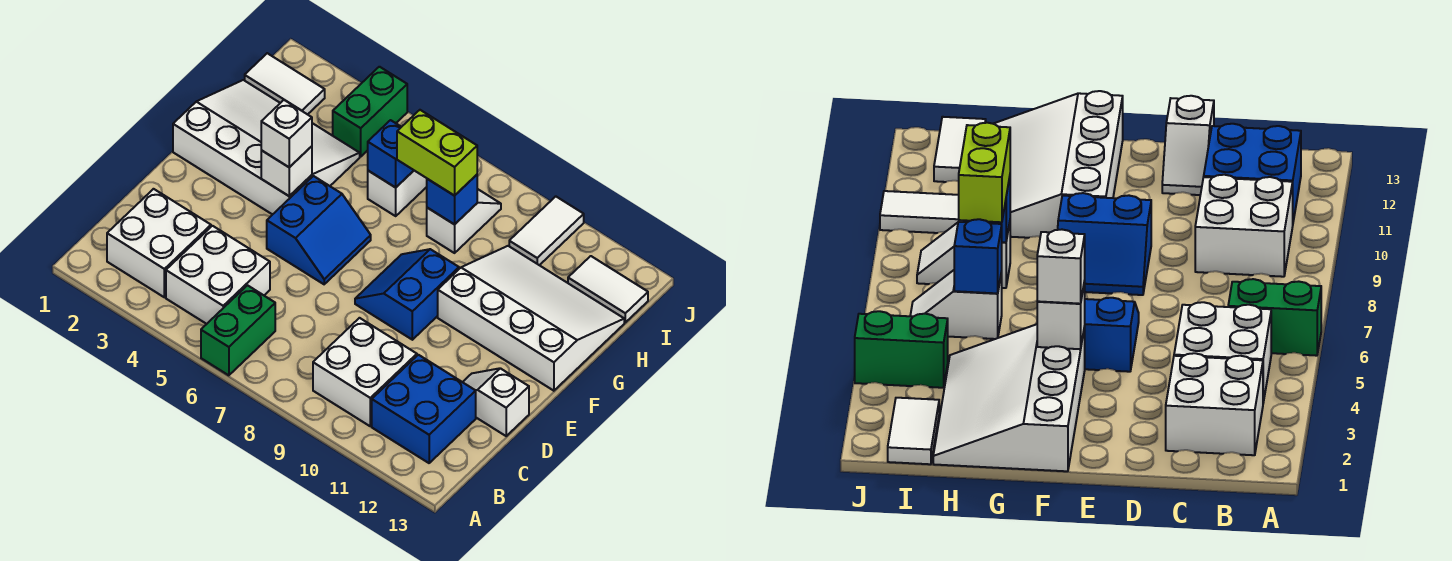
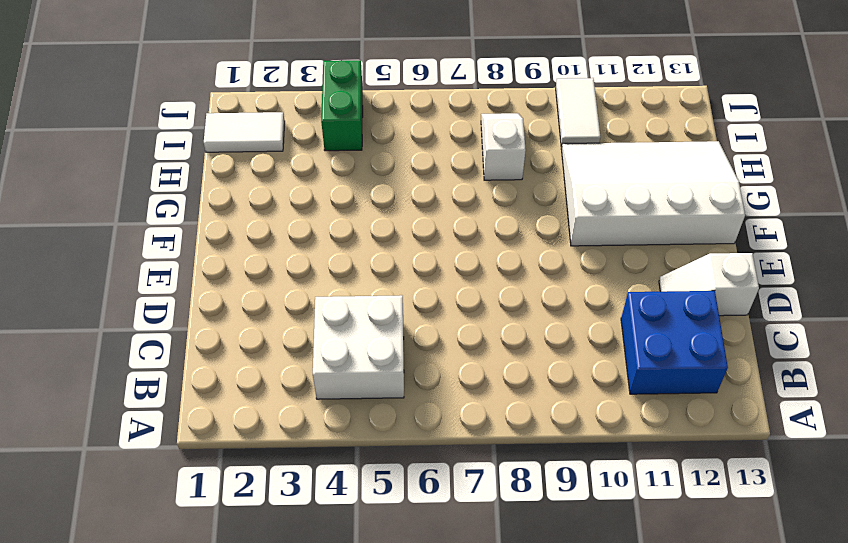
none -> green 1x2 brick [201,285,275,375]
none -> white 2x2 brick [107,189,211,297]
none -> white 2x2 brick [313,318,417,426]

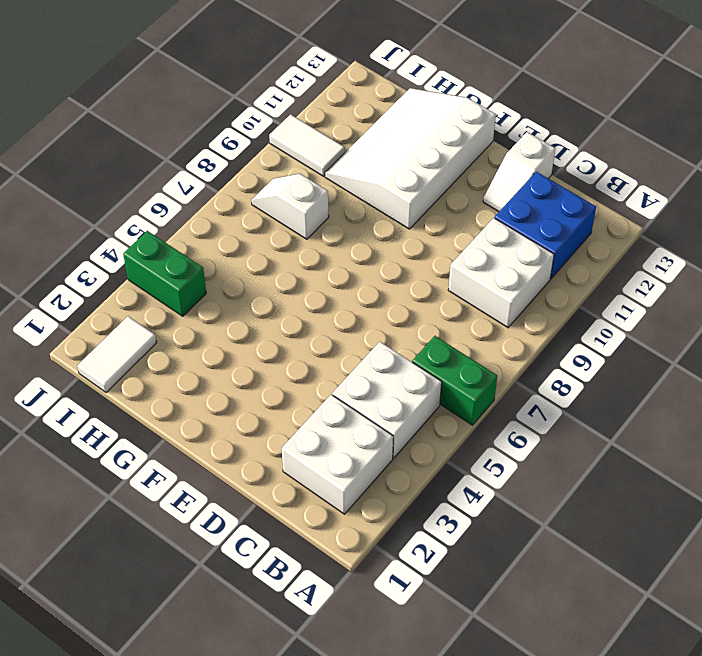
none -> blue 2x2 slope [267,176,371,284]
none -> blue 2x2 slope [355,249,459,340]
none -> white 3x4 slope [173,80,360,215]

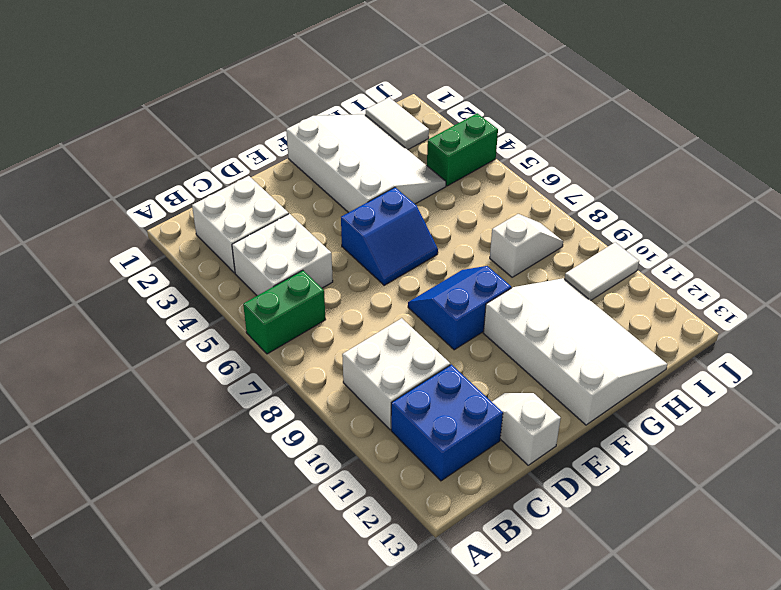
none -> white 1x2 slope [368,171,427,216]
none -> white 1x2 tile [568,256,648,322]
none -> white 1x1 brick [261,146,312,196]

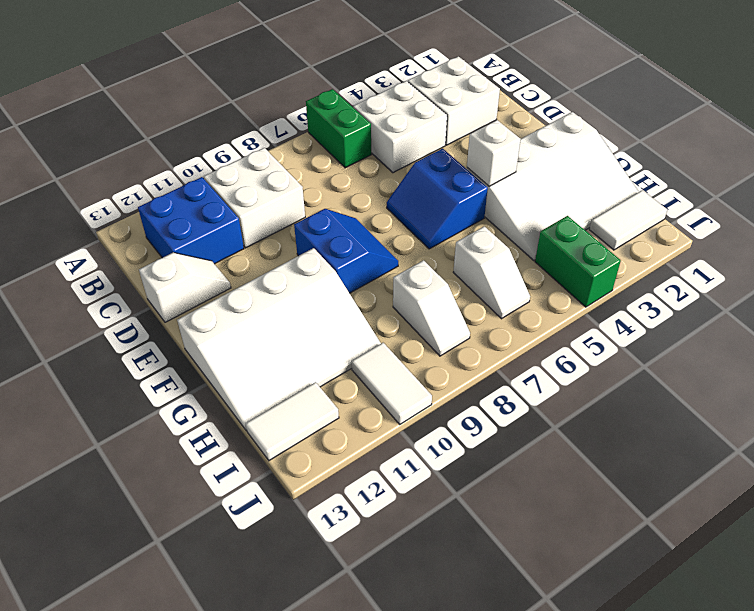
none -> blue 1x1 brick [368,120,414,188]
none -> blue 1x1 brick [427,175,477,224]
none -> white 1x1 brick [261,100,312,167]

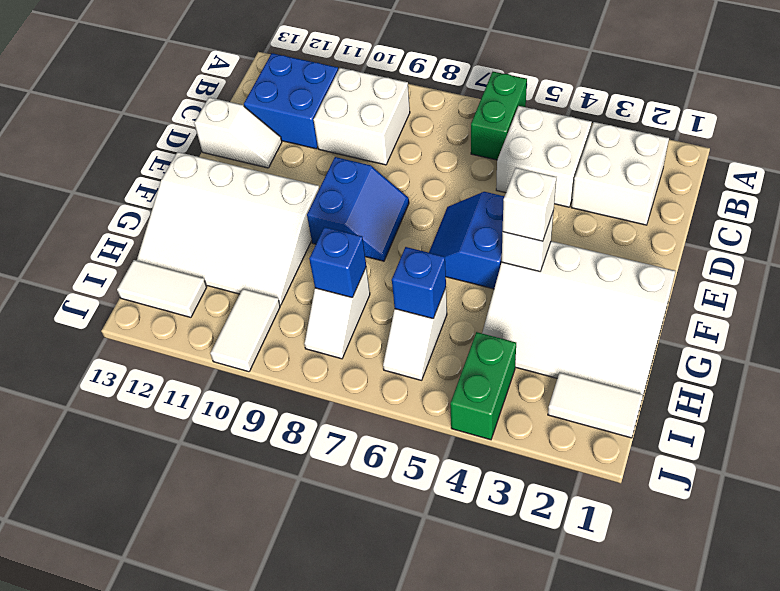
none -> lime 1x2 brick [397,110,477,196]

